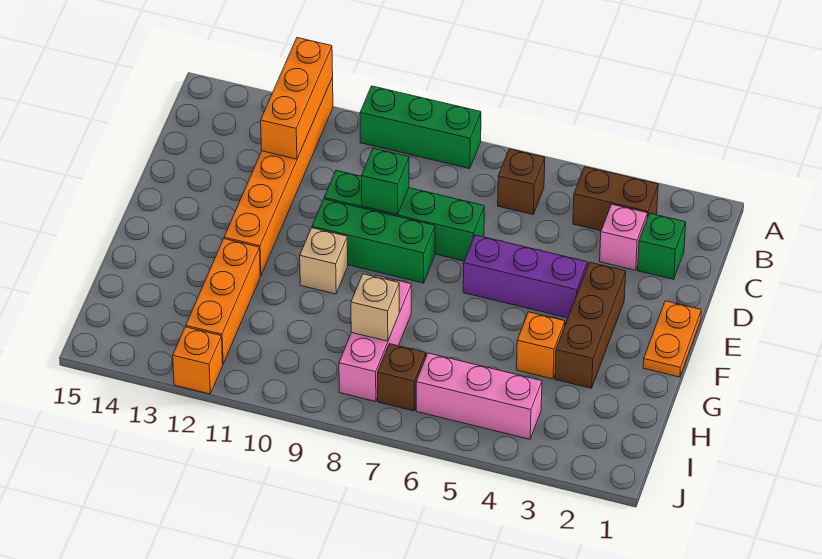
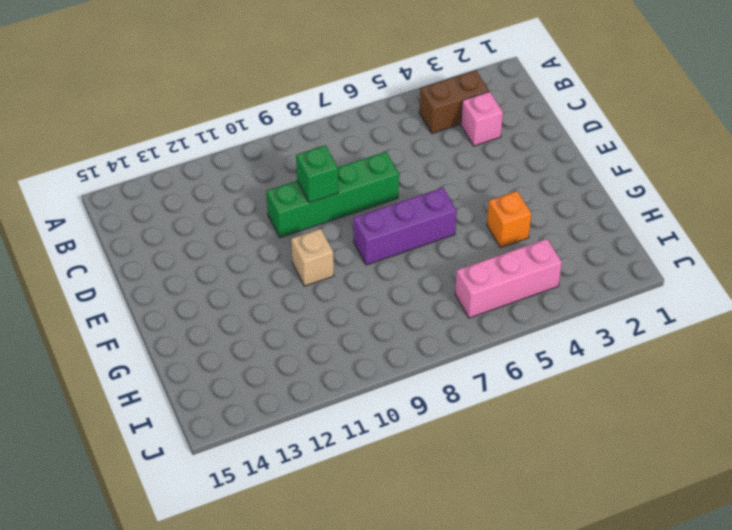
purple 1x3 brick [353,188,457,265] -> purple 1x3 brick moved to [463,235,587,318]
none -> green 1x3 brick [360,86,481,169]
none -> orange 1x6 brick [224,77,333,276]
none -> brown 1x1 brick [498,149,545,215]

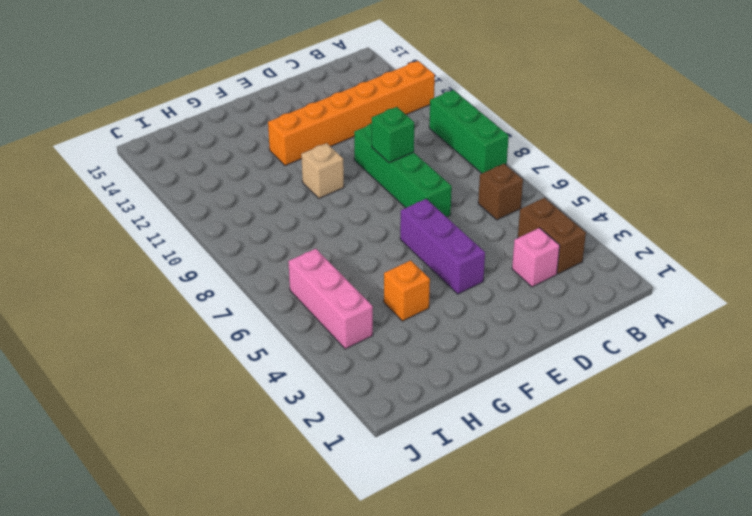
none -> green 1x1 brick [638,213,686,279]
none -> orange 1x2 plate [643,301,701,377]
none -> brown 1x3 brick [555,262,626,388]

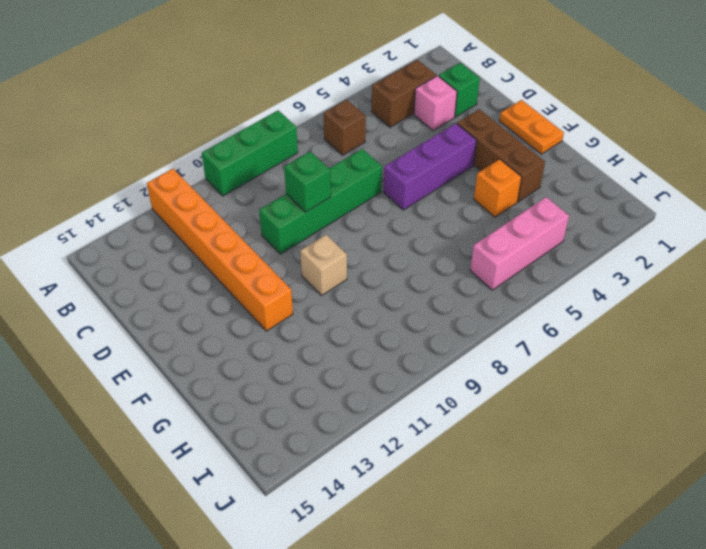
none -> green 1x3 brick [312,199,435,283]
none -> pink 1x3 brick [339,275,411,402]
none -> orange 1x3 brick [186,239,260,363]

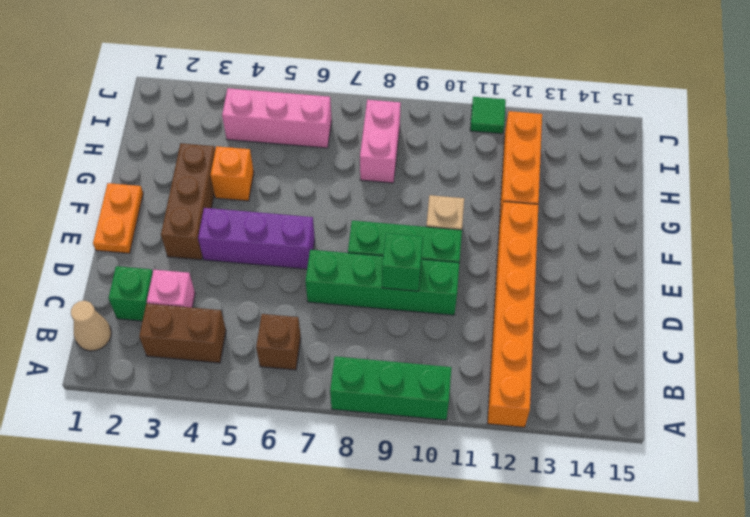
tan 1x1 cone [71,301,111,351] -> none
pink 1x2 brick [360,100,401,183] -> pink 1x3 brick [339,275,411,402]
green 1x1 tile [470,97,506,134] -> none
none -> brown 1x1 brick [378,344,426,411]
none -> orange 1x1 brick [173,327,223,394]
none -> orange 1x3 brick [261,38,333,159]

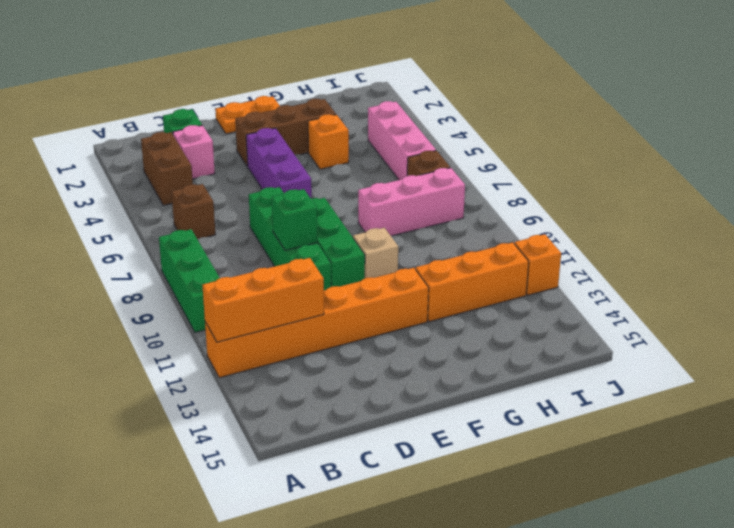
none -> tan 1x1 brick [351,274,399,341]

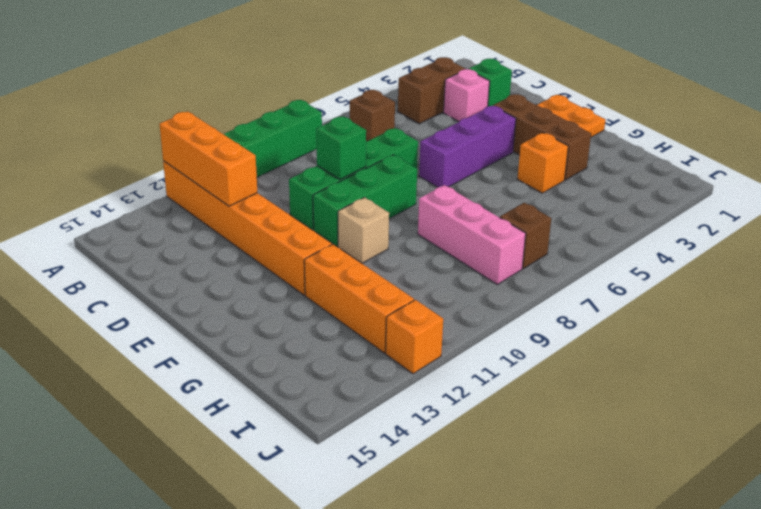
none -> pink 1x3 brick [416,353,542,439]
none -> tan 1x1 brick [351,274,399,341]

